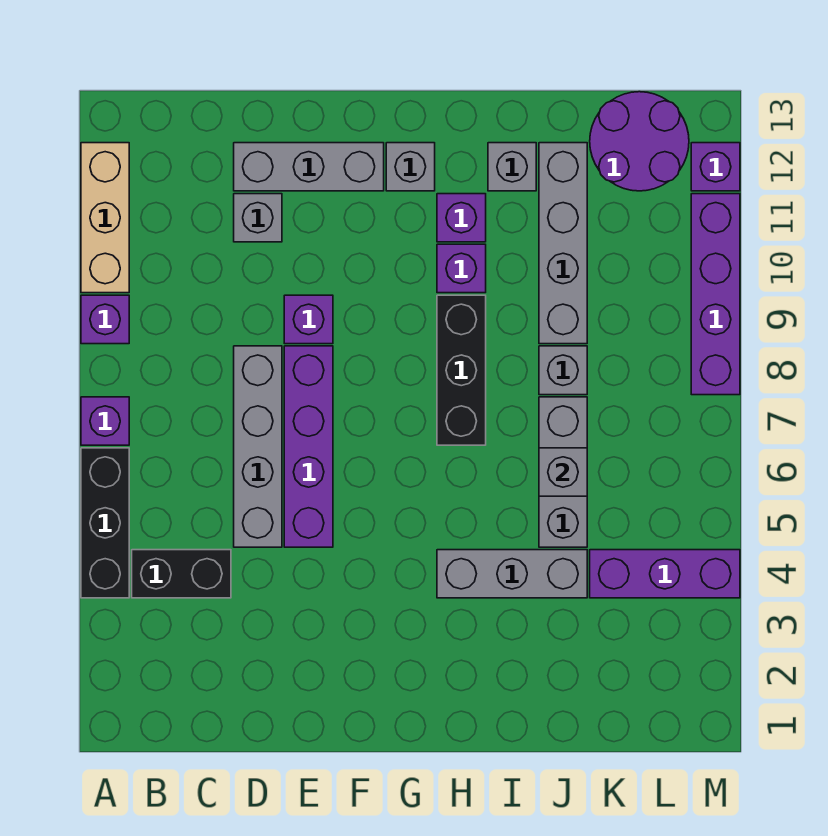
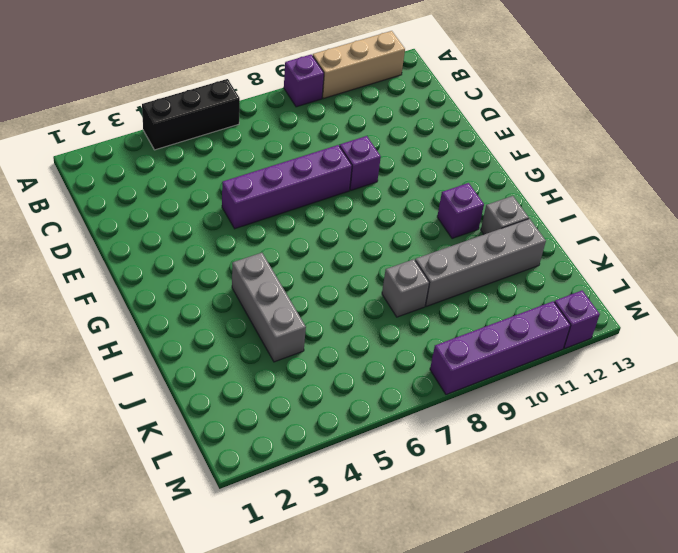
none -> purple 1x1 brick [81,397,129,445]
none -> black 1x2 brick [132,550,231,598]
none -> grey 1x4 brick [234,346,282,547]

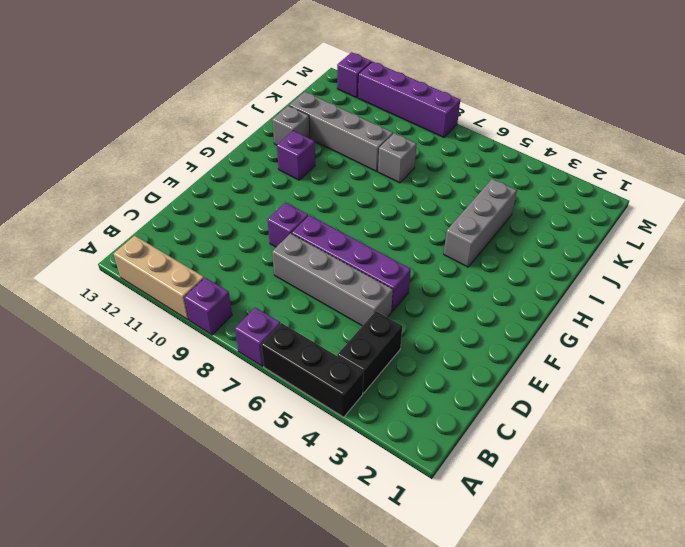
none -> grey 1x1 brick [234,194,282,242]
none -> grey 1x3 brick [234,143,384,191]
none -> grey 1x1 brick [386,143,435,191]

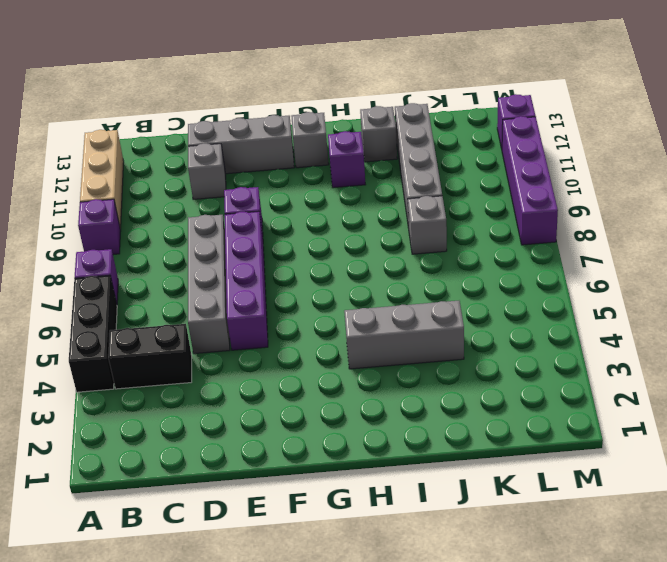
none -> black 1x3 brick [437,295,486,445]
none -> purple 1x1 brick [437,244,486,293]
none -> grey 1x3 brick [539,397,587,547]

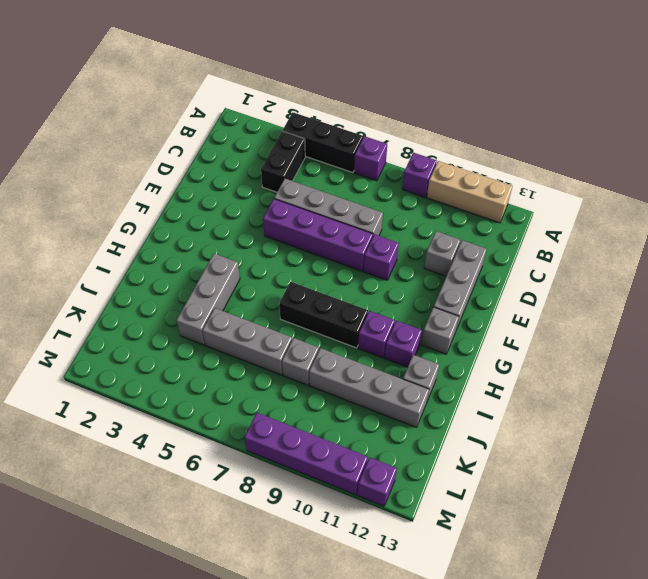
none -> purple 1x3 brick [590,550,740,598]
none -> purple 2x2 round brick [590,92,689,191]
none -> grey 1x1 brick [539,448,587,496]

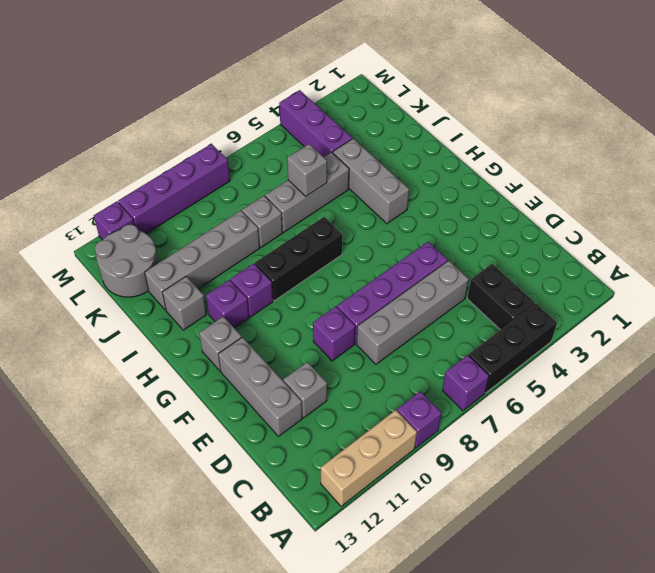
grey 2x2 round brick [95,225,159,297] -> purple 2x2 round brick [590,92,689,191]

